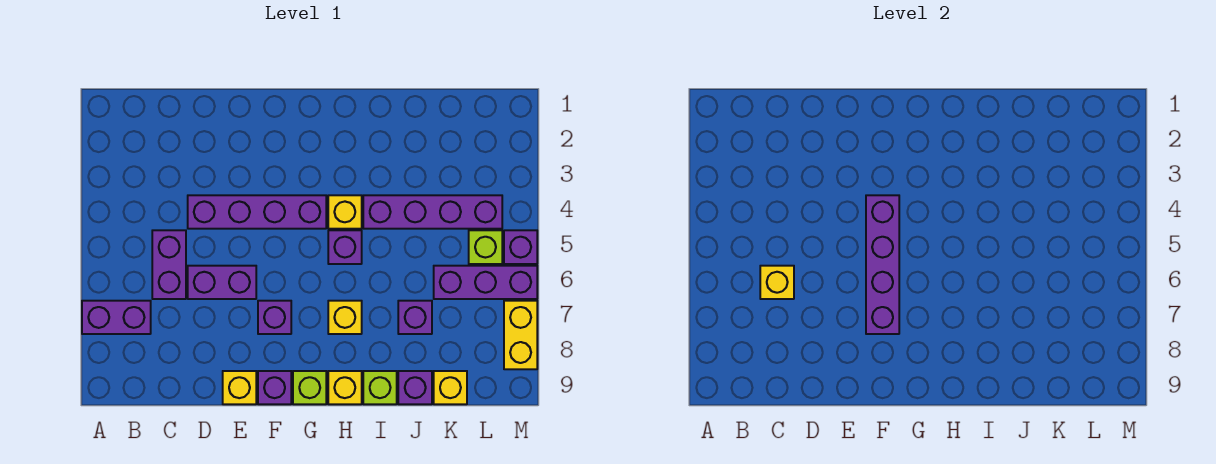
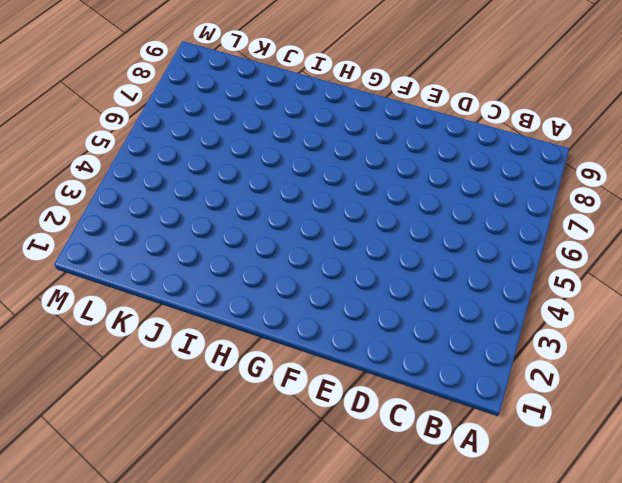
none -> purple 1x2 brick [82,301,151,334]
none -> purple 1x2 brick [152,230,186,299]
none -> purple 1x4 brick [188,195,326,229]

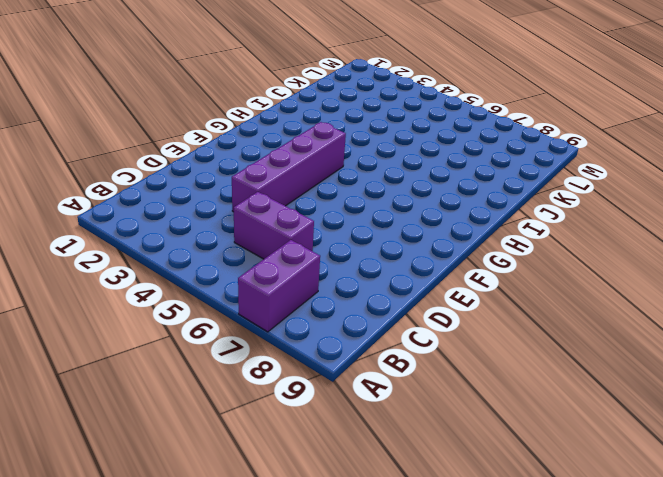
none -> purple 1x2 brick [188,266,256,299]
none -> yellow 1x1 brick [223,371,256,404]
none -> purple 1x1 brick [258,301,291,334]

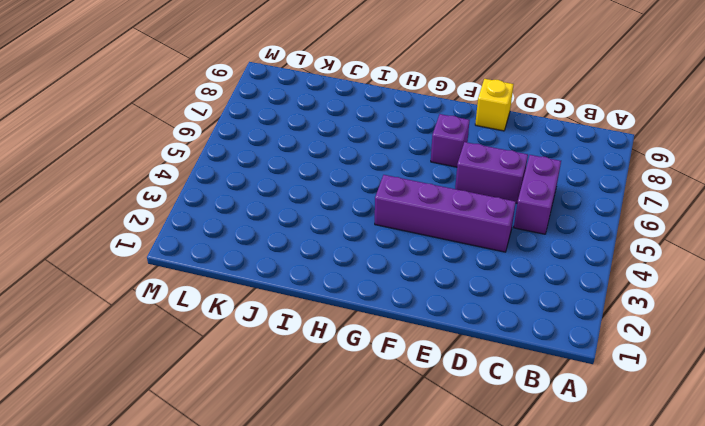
none -> purple 1x2 brick [82,301,151,334]
none -> purple 1x1 brick [258,371,291,404]
none -> lime 1x1 brick [293,371,326,404]

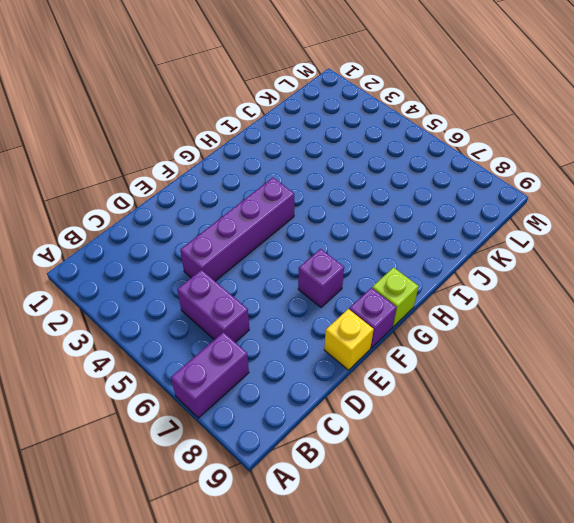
none -> purple 1x2 brick [188,266,256,299]
none -> yellow 1x1 brick [328,195,362,229]
none -> purple 1x1 brick [328,230,362,264]

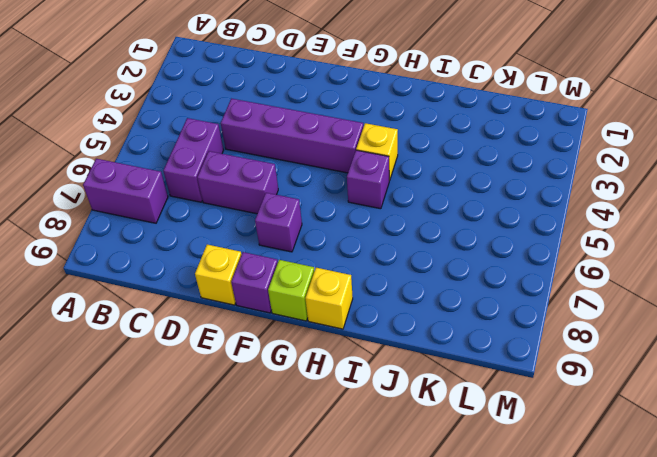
none -> yellow 1x1 brick [328,301,362,334]
none -> purple 1x4 brick [363,195,502,229]
none -> lime 1x1 brick [363,371,397,404]

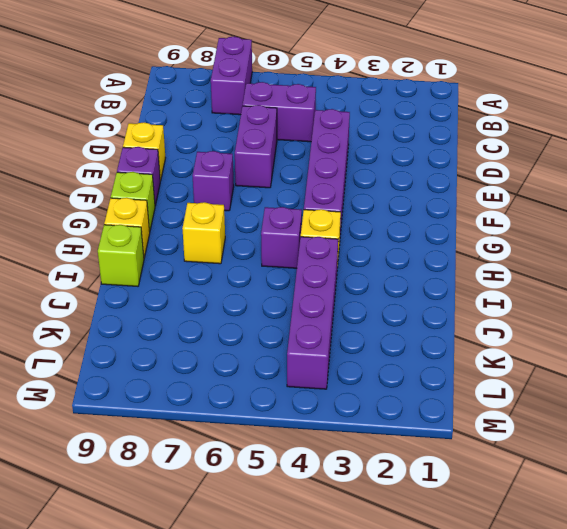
none -> purple 1x1 brick [398,301,432,334]
none -> purple 1x1 brick [398,371,432,404]
none -> purple 1x3 brick [434,266,537,299]

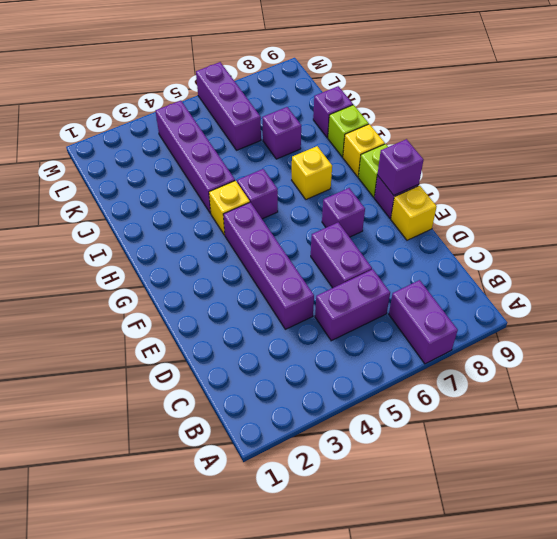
purple 1x1 brick [377,139,423,195] -> purple 1x1 brick moved to [504,230,537,264]
none -> yellow 1x1 brick [434,371,467,404]
none -> lime 1x1 brick [469,230,502,264]
none -> yellow 1x2 brick [504,301,537,369]

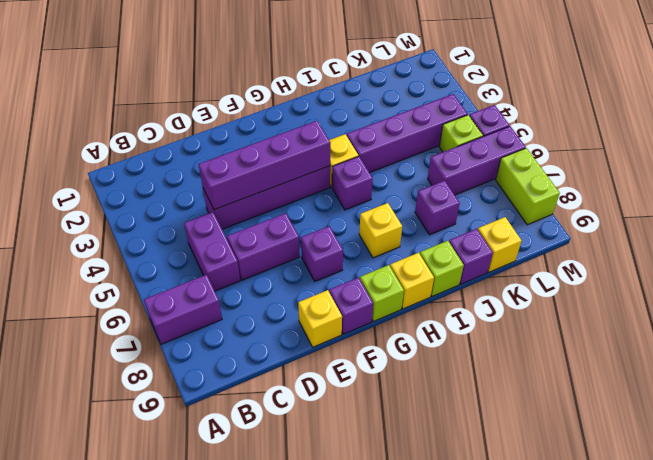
purple 1x4 brick [199,121,330,210] -> purple 1x4 brick turned to [866,195,899,334]
lime 1x2 brick [496,148,560,225] -> yellow 1x2 brick [504,301,537,369]
none -> yellow 1x1 brick [760,266,794,299]

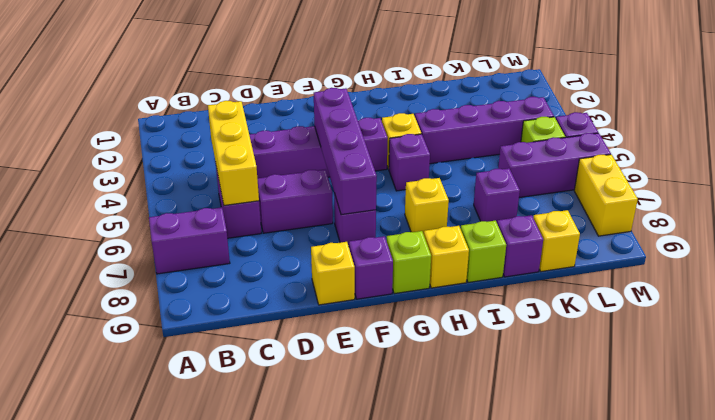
yellow 1x3 brick [208,101,259,205] -> yellow 1x1 brick [760,266,794,299]

